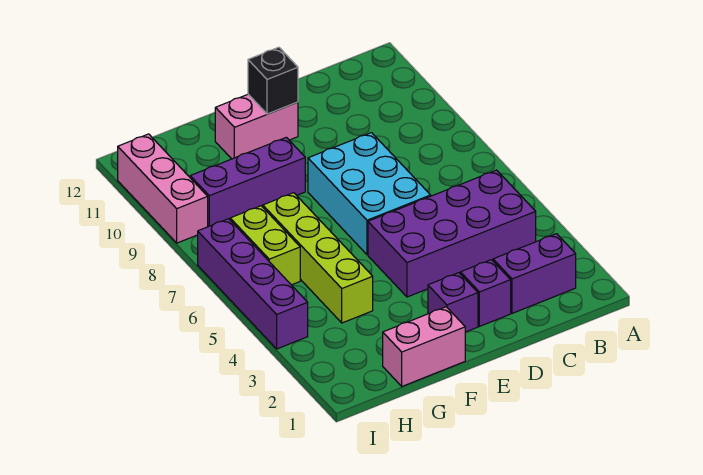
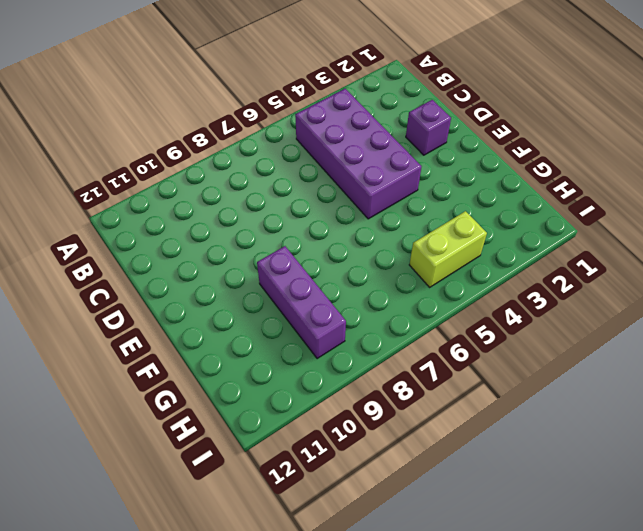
lime 1x2 brick [409,211,487,287] -> lime 1x2 brick moved to [230,206,300,285]
none -> purple 1x2 brick [493,234,576,313]
none -> cyan 2x3 brick [308,133,431,255]
none -> purple 1x1 brick [428,273,478,332]

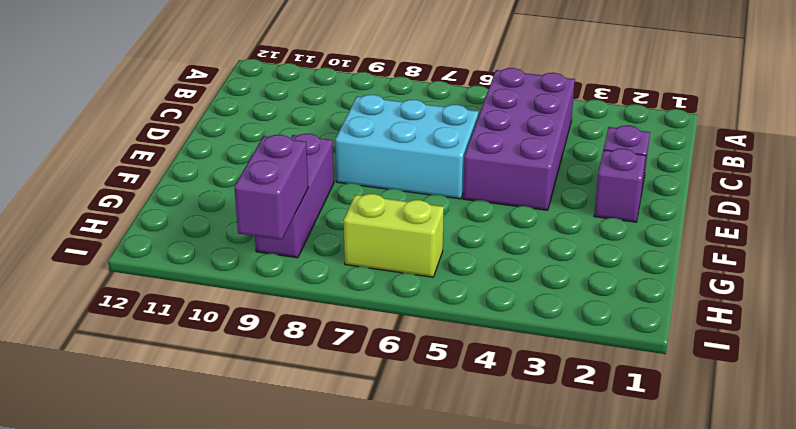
purple 1x2 brick [234,135,308,240] -> purple 1x2 brick moved to [493,234,576,313]
none -> pink 1x2 brick [215,94,298,159]
none -> pink 1x2 brick [383,307,465,386]
none -> lime 1x4 brick [263,193,373,323]

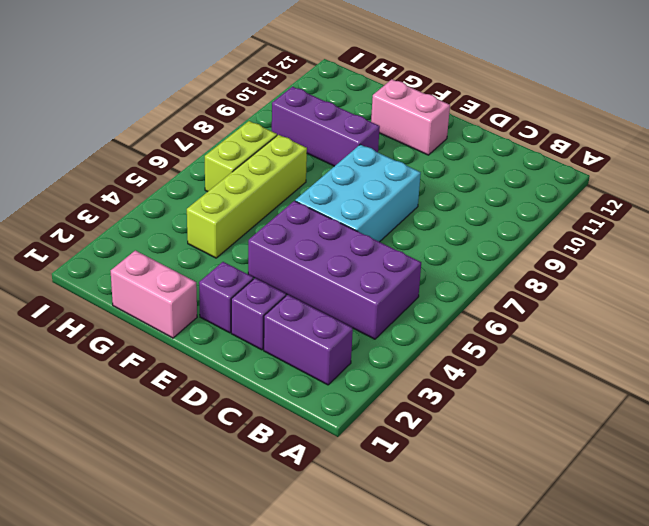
none -> purple 1x4 brick [198,219,308,349]
none -> pink 1x3 brick [118,134,208,243]
none -> black 1x1 brick [248,47,298,114]

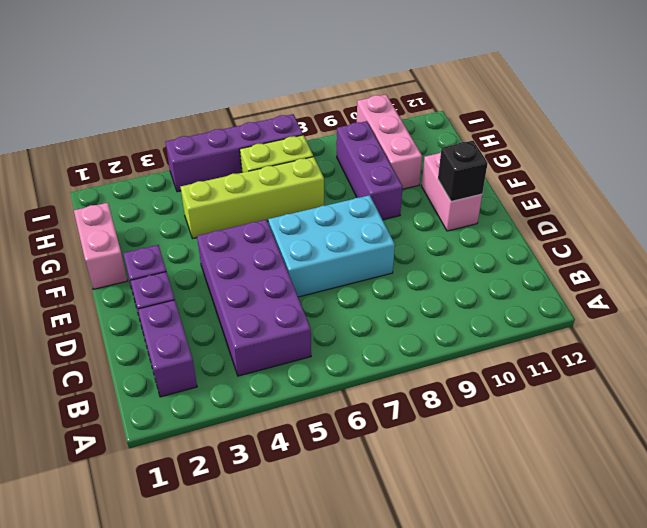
pink 1x3 brick [357,95,422,189] -> pink 1x3 brick turned to [118,134,208,243]

